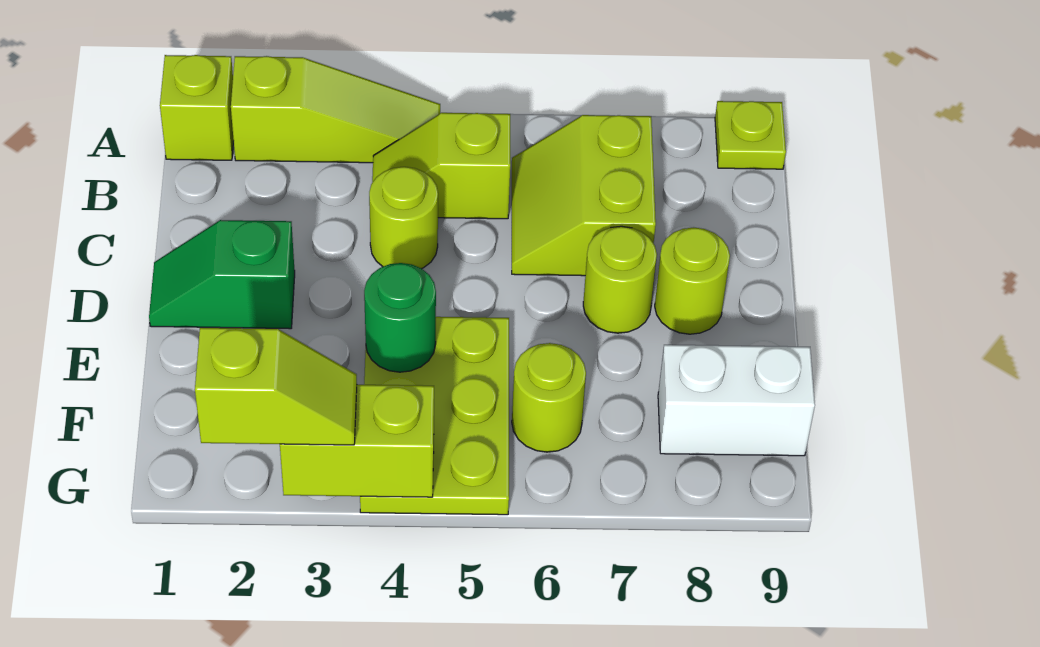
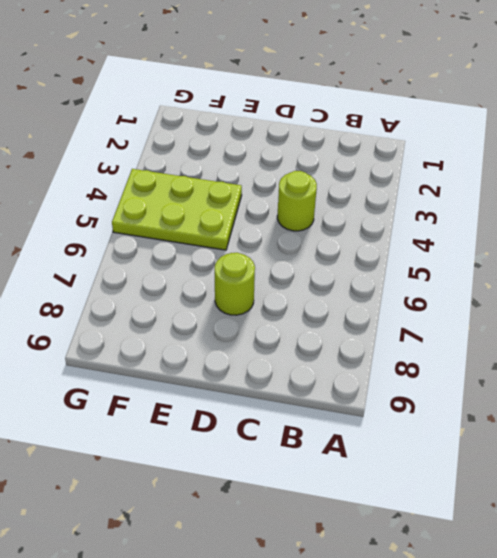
none -> lime 1x1 brick [160,55,234,160]
none -> lime 1x3 slope [231,56,440,163]
none -> lime 1x1 plate [715,101,786,169]

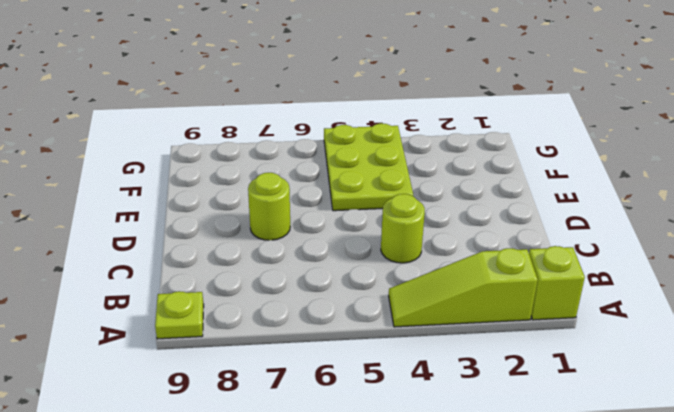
none -> lime 1x2 slope [372,113,510,219]
none -> lime 2x2 slope [512,115,656,276]
none -> green 1x2 slope [149,220,295,329]

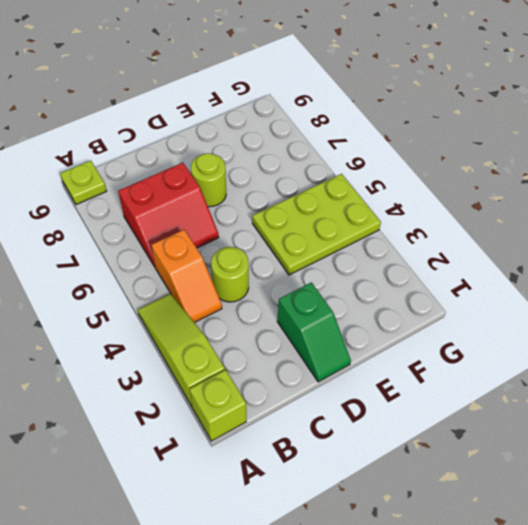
orange 1x2 slope [151,230,222,323] -> lime 1x2 slope [372,113,510,219]
red 2x2 slope [118,163,219,267] -> lime 2x2 slope [512,115,656,276]
none -> lime 1x1 round brick [655,228,730,334]
none -> lime 1x1 round brick [512,343,586,452]
none -> white 1x2 brick [658,345,815,456]

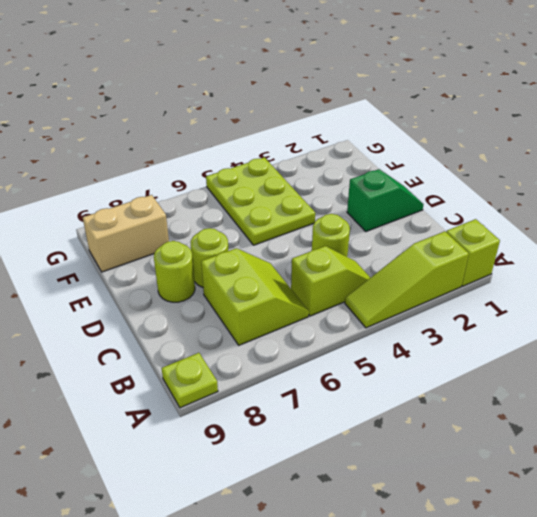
tan 1x2 brick [83,195,169,272] -> white 1x2 brick [658,345,815,456]
none -> lime 1x1 round brick [512,343,586,452]
none -> green 1x1 round brick [364,263,436,372]
none -> lime 1x2 brick [280,385,434,497]

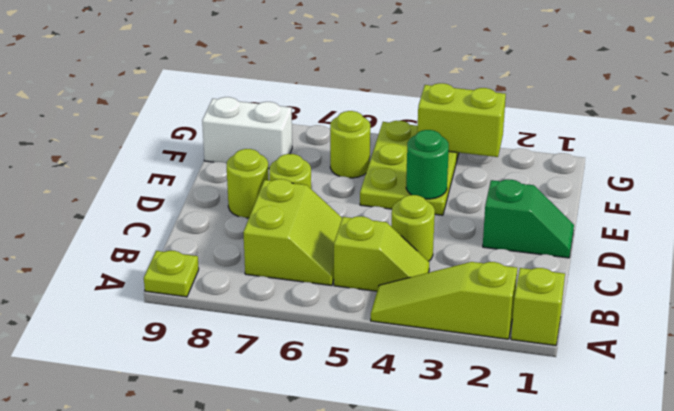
none -> lime 1x2 slope [195,328,357,445]

